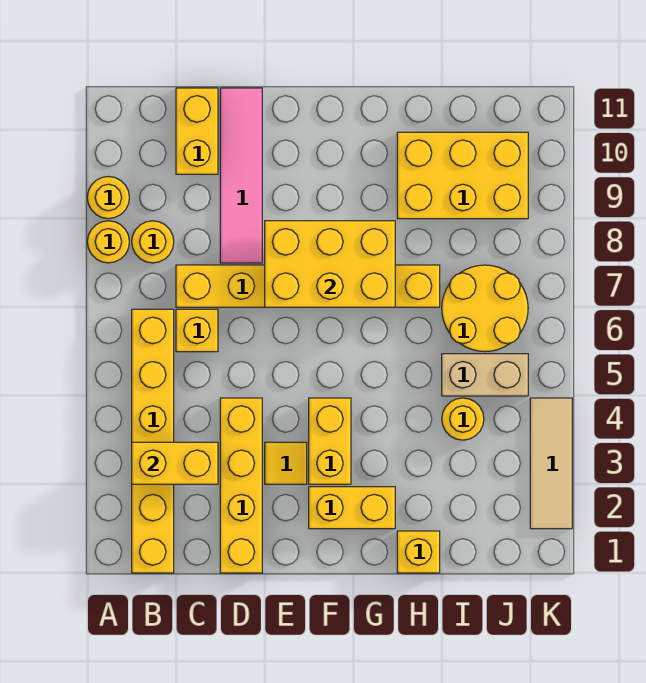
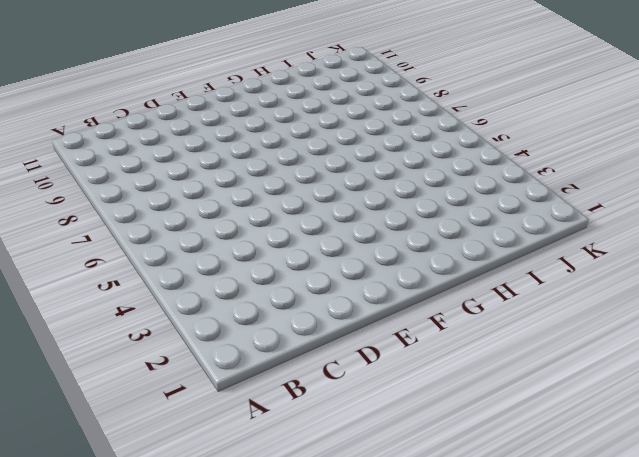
none -> yellow 1x1 round brick [87,221,129,263]
none -> yellow 1x1 round brick [87,177,129,219]
none -> yellow 1x6 brick [132,309,174,573]

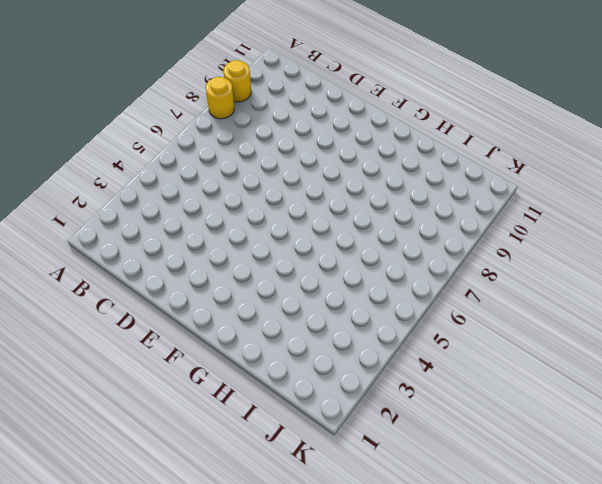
none -> yellow 1x6 brick [132,309,174,573]
none -> yellow 1x1 round brick [132,221,174,263]
none -> yellow 1x1 brick [176,309,218,352]

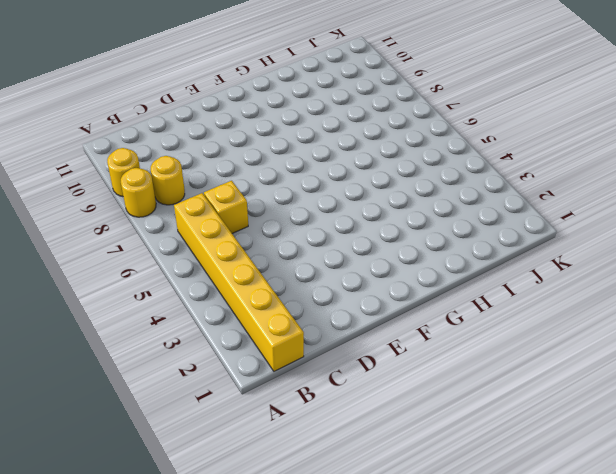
none -> yellow 1x6 brick [176,265,440,307]
none -> yellow 1x2 brick [176,88,218,174]
none -> yellow 1x4 brick [220,398,262,573]

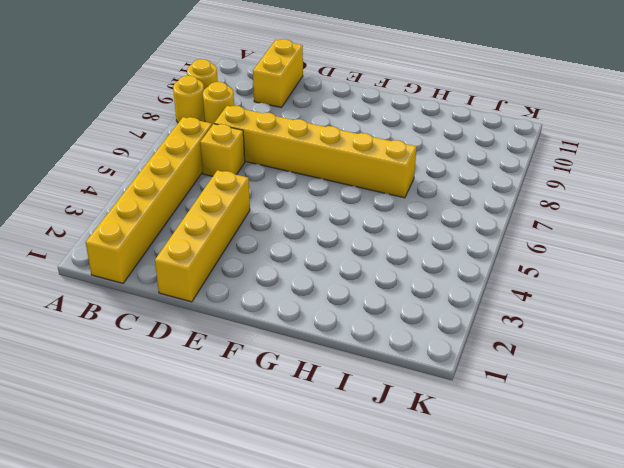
none -> pink 1x4 tile [220,88,262,263]
none -> yellow 1x1 tile [265,442,307,484]
none -> yellow 1x2 brick [309,487,395,529]

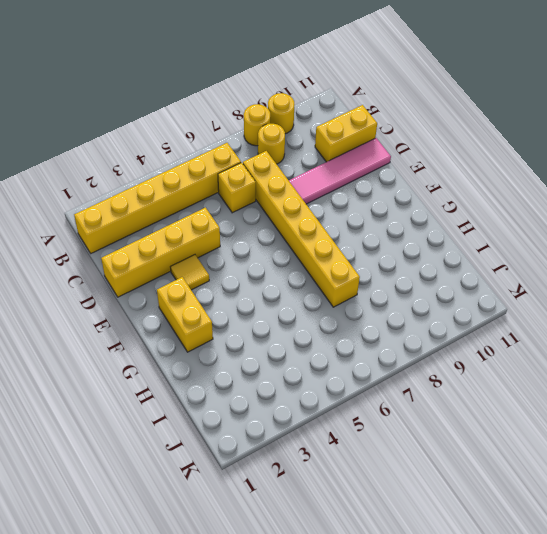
none -> yellow 1x2 brick [309,398,351,484]
none -> yellow 1x1 brick [397,531,440,573]
none -> yellow 2x3 brick [397,132,528,219]

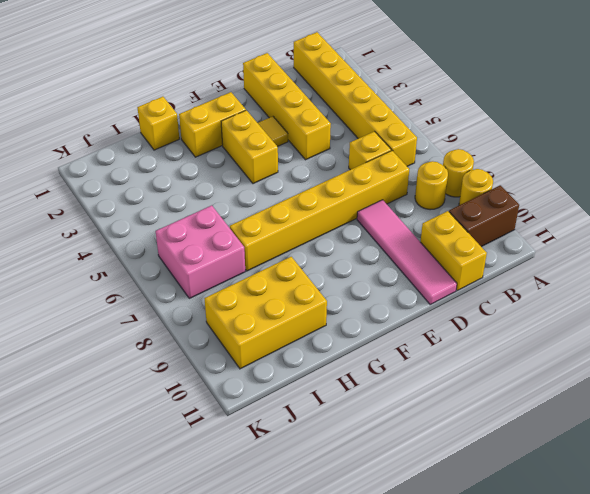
brown 1x2 brick [449,185,519,247] -> none
pink 2x2 brick [156,205,245,298] -> yellow 2x2 round brick [442,265,528,352]
none -> yellow 1x1 round brick [442,398,484,440]
none -> tan 1x2 brick [442,354,528,396]
none -> tan 1x3 tile [530,398,572,529]

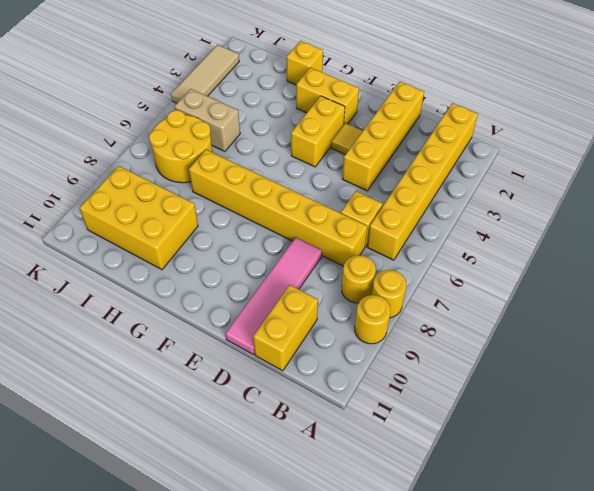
none -> yellow 1x1 round brick [442,398,484,440]
none -> yellow 1x2 brick [132,442,218,484]
none -> yellow 2x3 brick [265,221,395,307]

